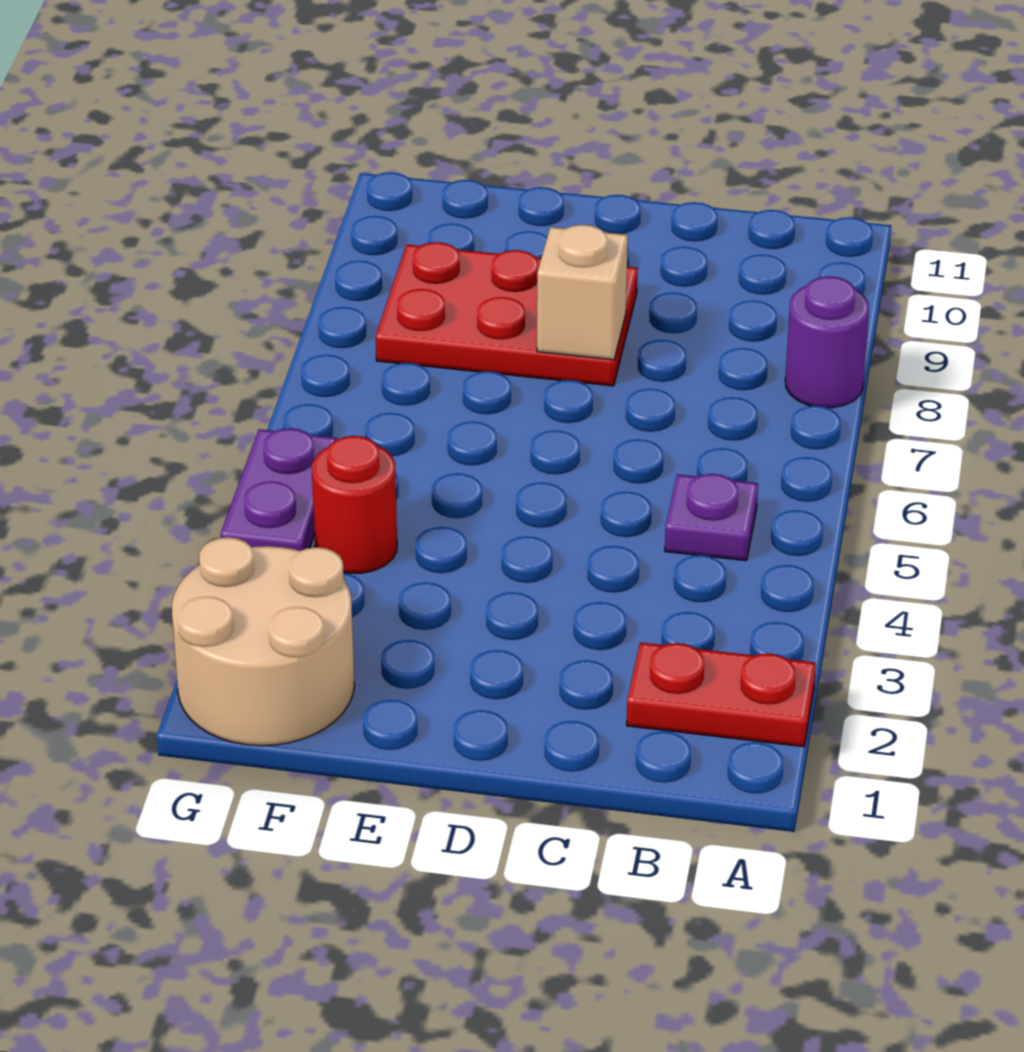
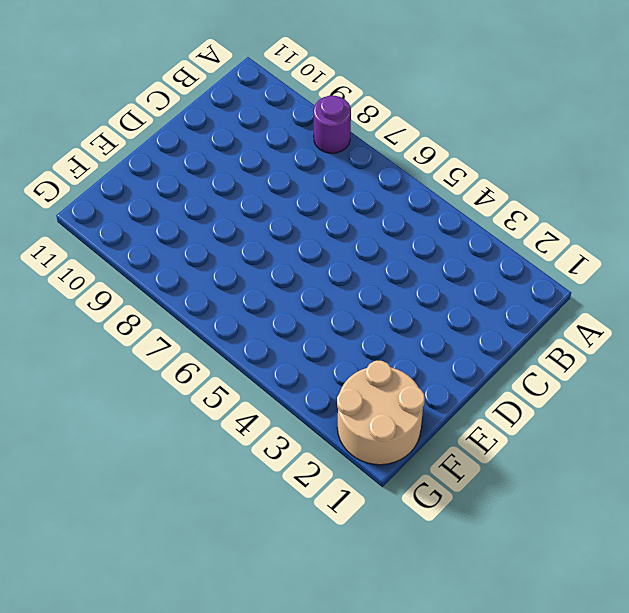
none -> red 1x2 plate [627,642,816,747]
none -> purple 1x1 plate [665,474,758,561]

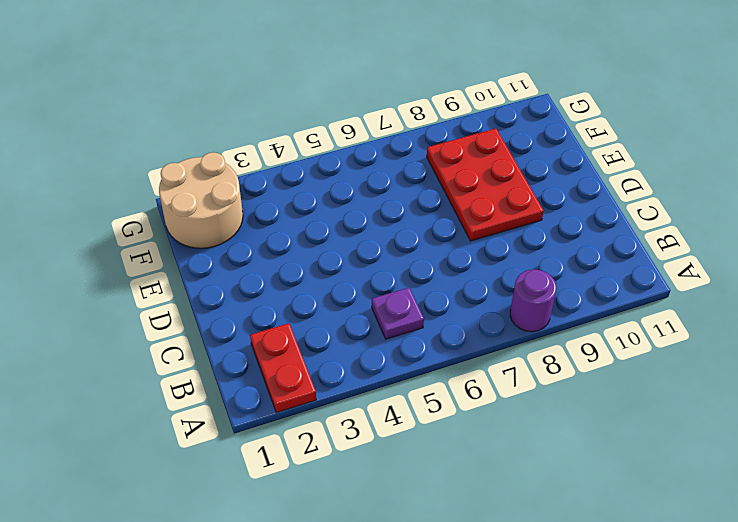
none -> red 1x1 round brick [312,436,397,573]
none -> purple 1x2 plate [221,428,337,551]

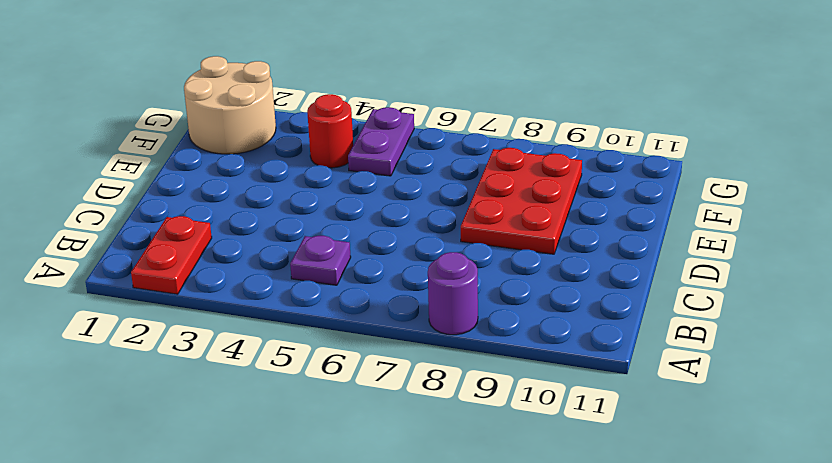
purple 1x2 plate [348,107,414,176] -> purple 1x2 plate turned to [221,428,337,551]
none -> tan 1x1 brick [537,225,628,360]

